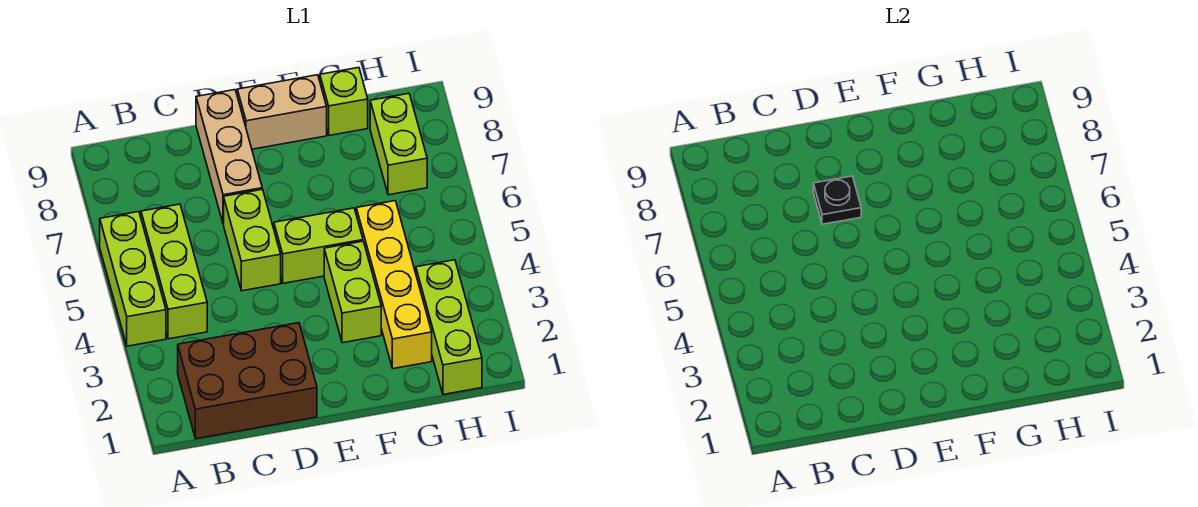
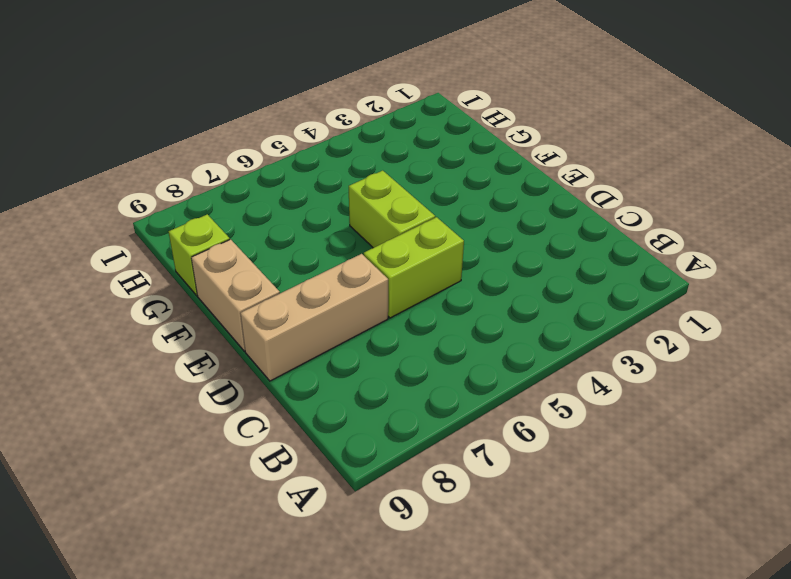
none -> lime 1x3 brick [100,212,166,346]
none -> brown 2x3 brick [178,323,317,439]
none -> lime 1x3 brick [141,204,207,339]

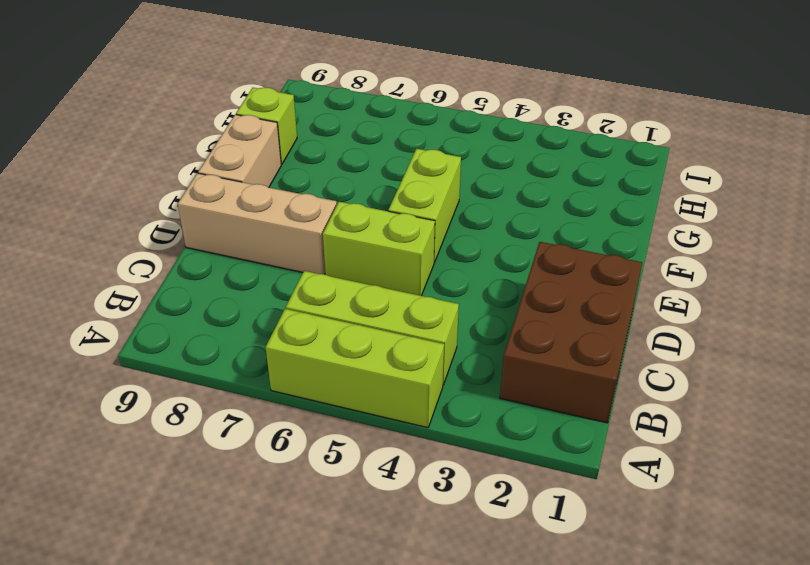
none -> lime 1x2 brick [324,241,381,343]
none -> yellow 1x4 brick [356,201,432,369]
none -> lime 1x3 brick [416,260,482,395]

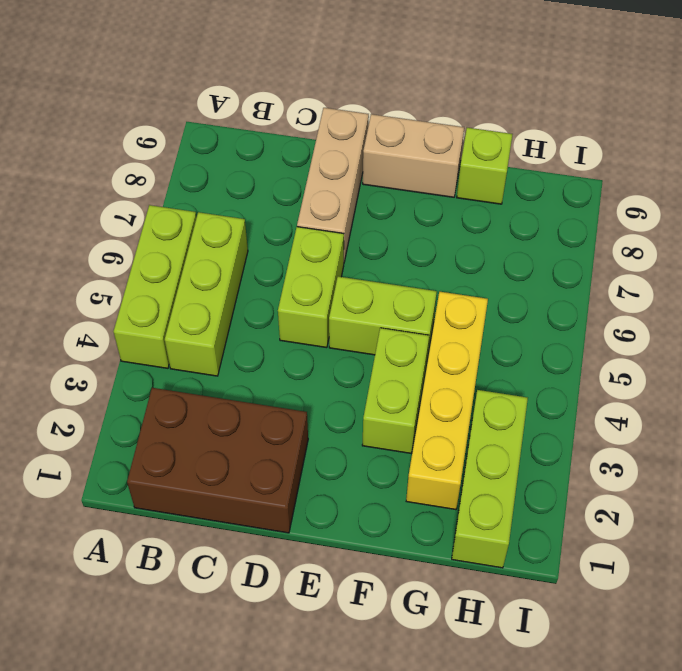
none -> lime 1x2 brick [370,93,427,195]
none -> black 1x1 plate [813,176,861,224]

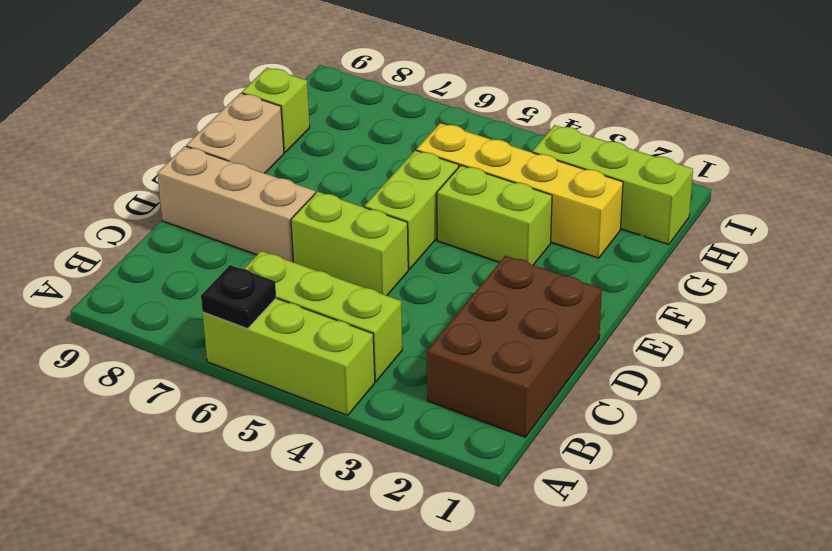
black 1x1 plate [201,265,276,329] -> black 1x1 plate moved to [813,176,861,224]
none -> lime 1x2 brick [370,93,427,195]

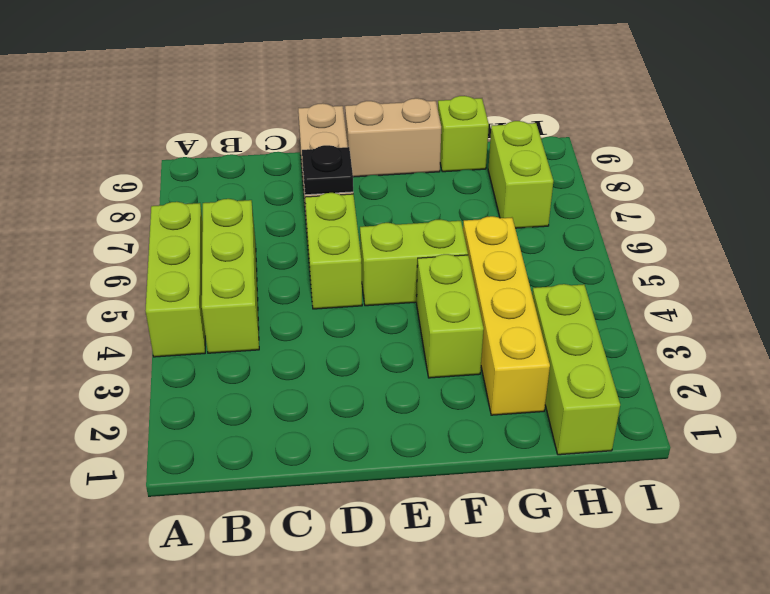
none -> brown 2x3 brick [178,323,317,439]

